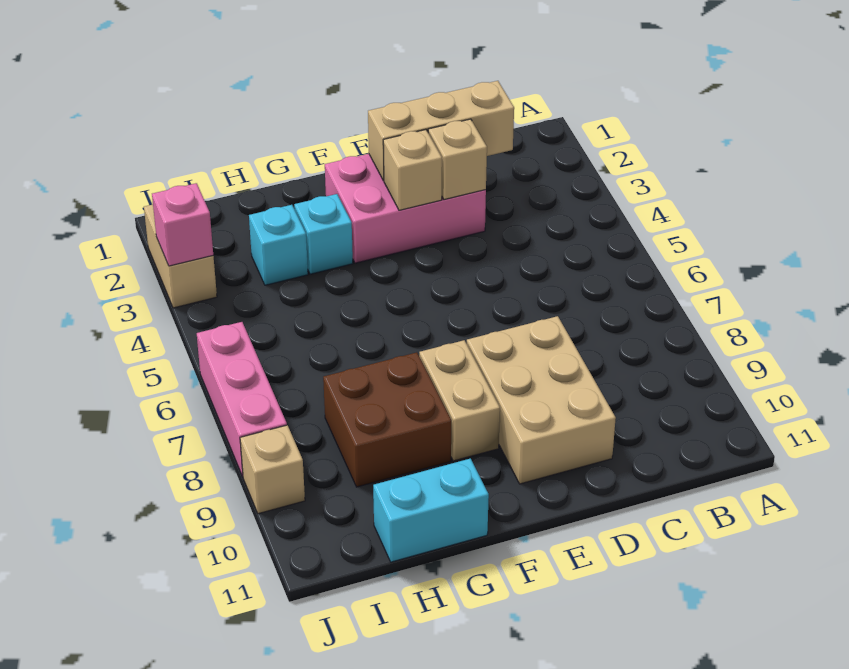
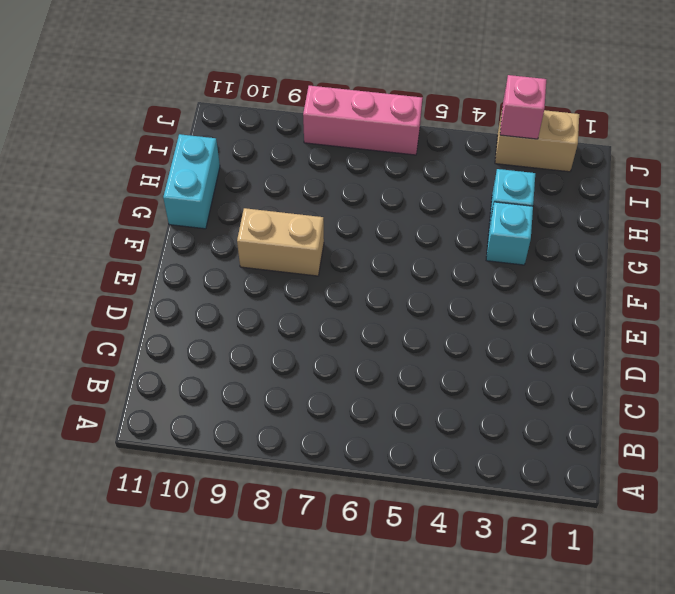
none -> pink 2x3 brick [325,154,486,263]
none -> tan 2x3 brick [467,316,616,484]
none -> brown 2x2 brick [323,352,451,487]

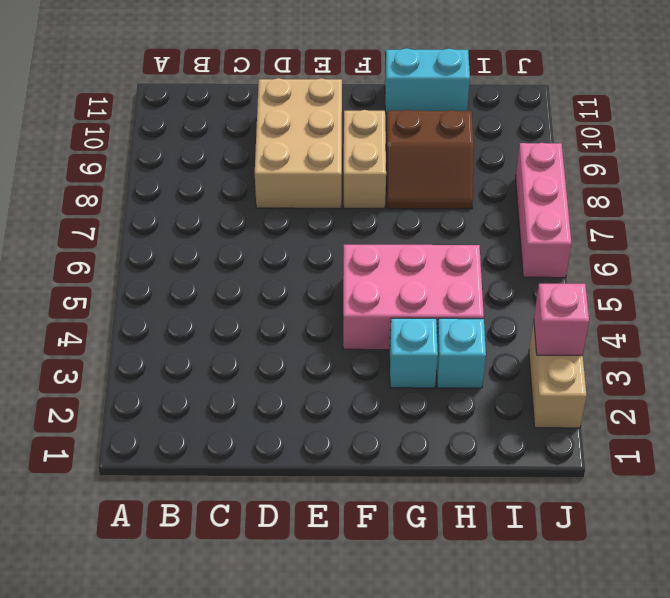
pink 2x3 brick [343,244,484,350] -> pink 2x3 brick moved to [325,154,486,263]
brown 2x2 slope [386,110,474,209] -> brown 2x2 brick [323,352,451,487]
none -> tan 1x1 brick [240,425,305,514]
none -> tan 1x3 brick [368,81,514,181]
none -> tan 1x1 brick [428,119,487,200]

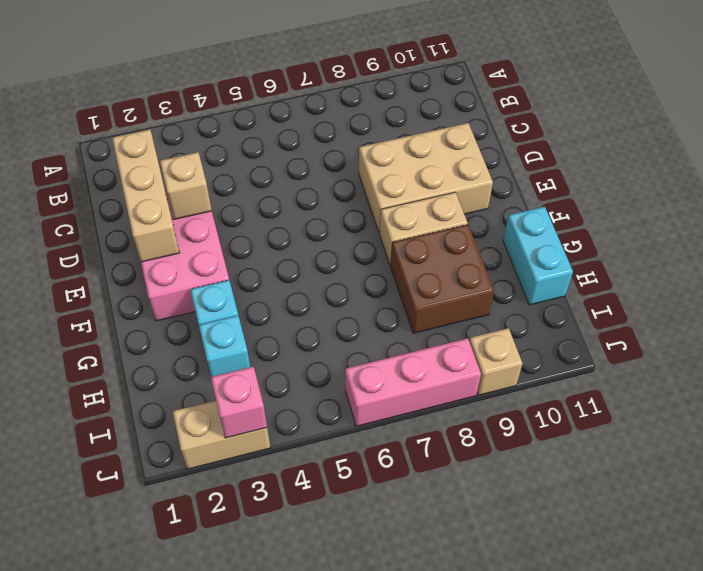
none -> tan 1x1 brick [383,130,442,210]

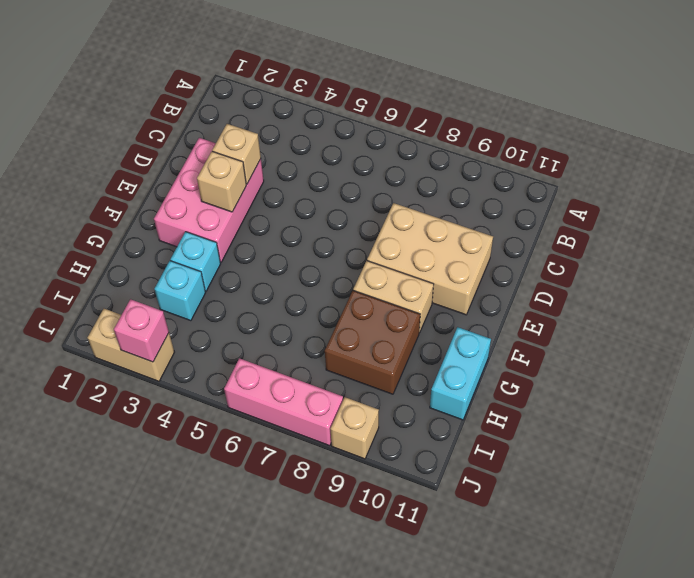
none -> tan 1x3 brick [368,81,514,181]

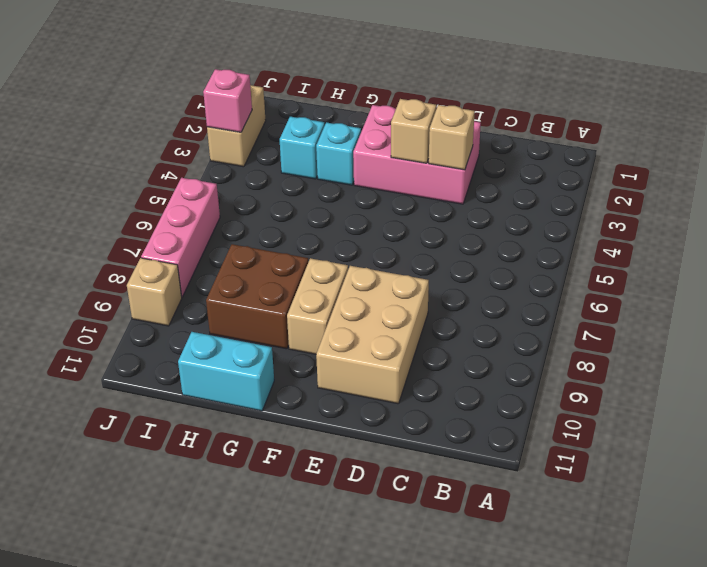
none -> tan 1x3 brick [368,81,514,181]

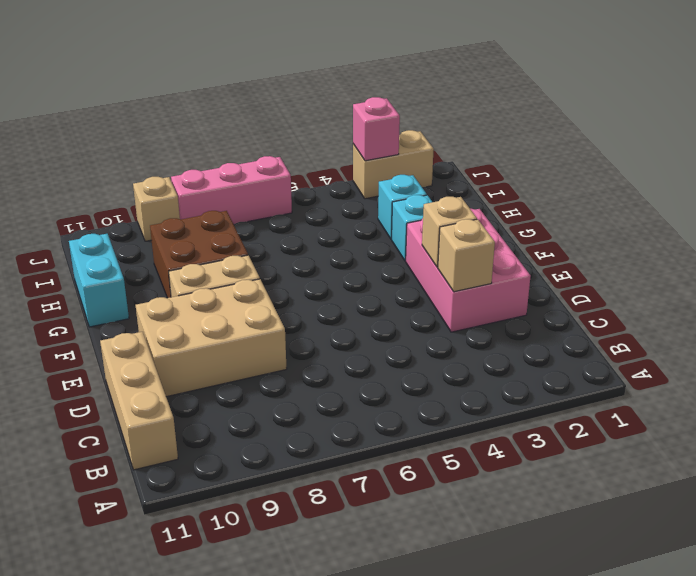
tan 1x3 brick [100,332,178,470] -> tan 1x3 brick moved to [368,81,514,181]

